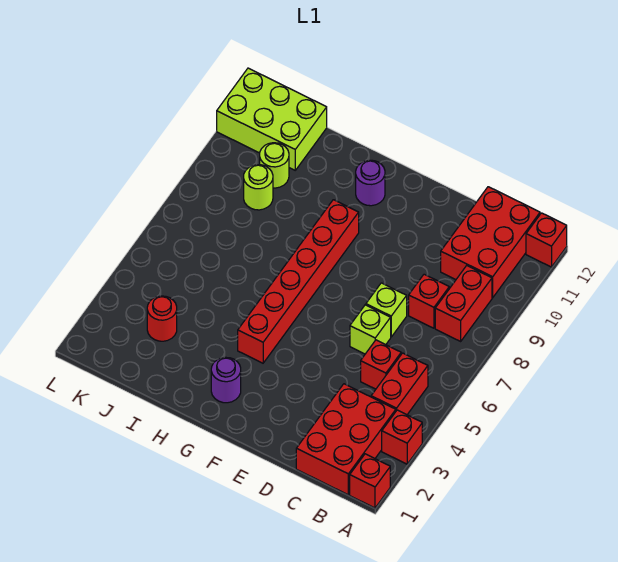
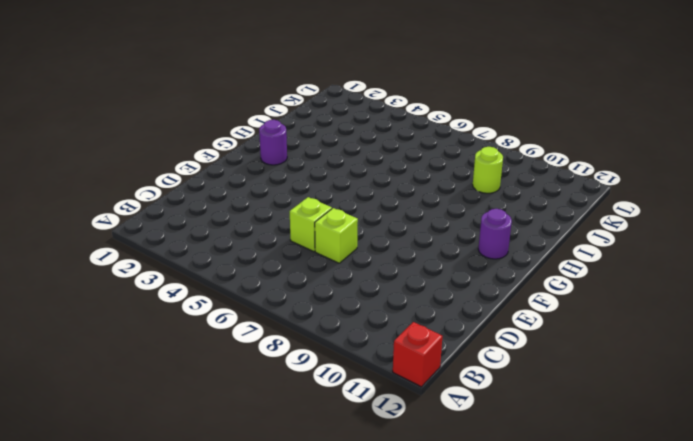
none -> red 1x1 brick [350,454,390,508]
none -> red 1x1 brick [382,410,422,464]
none -> red 2x3 brick [296,384,396,495]

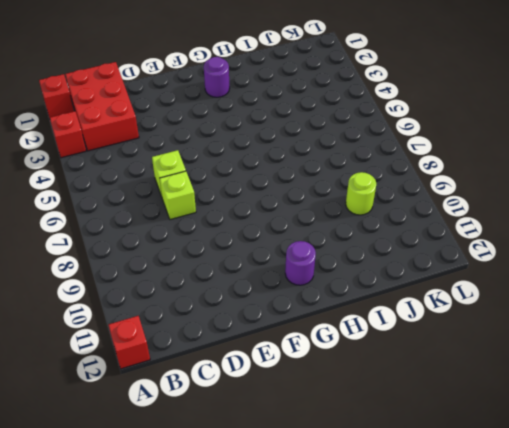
none -> red 1x2 brick [371,353,428,415]
none -> red 1x2 brick [435,266,492,341]
none -> red 2x3 brick [441,187,540,298]

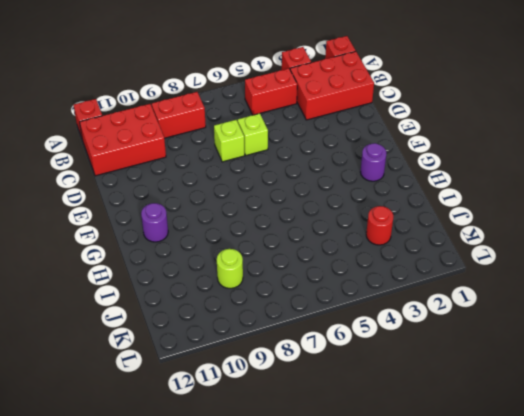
none -> red 1x1 brick [361,340,401,389]
none -> red 1x1 brick [409,274,449,328]
none -> red 1x6 brick [238,200,359,363]

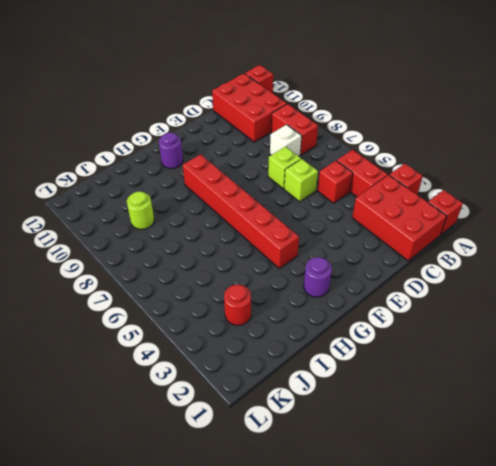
white 1x1 brick [270,125,302,156] -> red 1x1 brick [409,274,449,328]
none -> lime 1x1 round brick [260,143,289,188]
none -> lime 2x3 brick [217,68,327,170]

